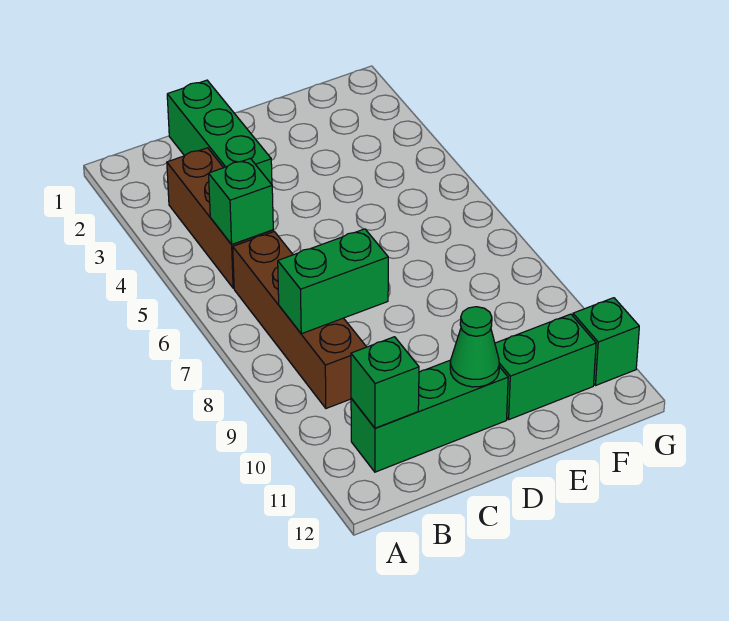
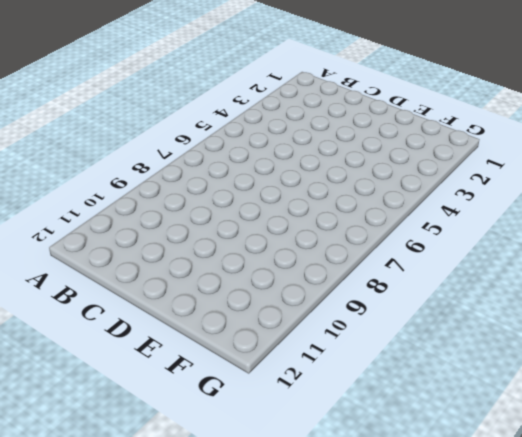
none -> brown 1x3 brick [167,148,273,288]
none -> brown 1x4 brick [233,232,366,408]

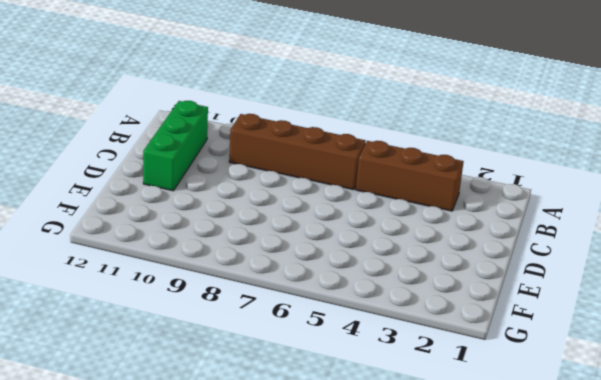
none -> green 1x3 brick [167,80,272,184]
none -> green 1x2 brick [495,314,596,419]

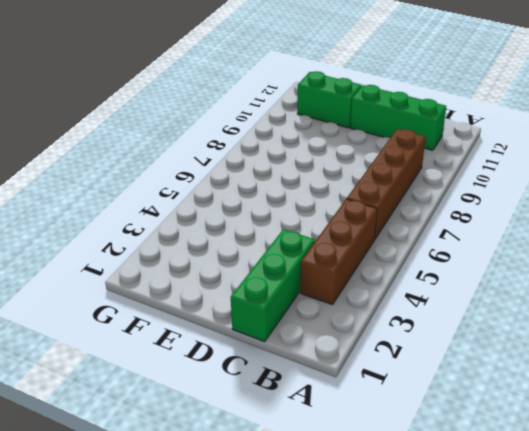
none -> green 1x1 brick [573,298,639,385]
none -> green 1x1 brick [209,158,273,244]

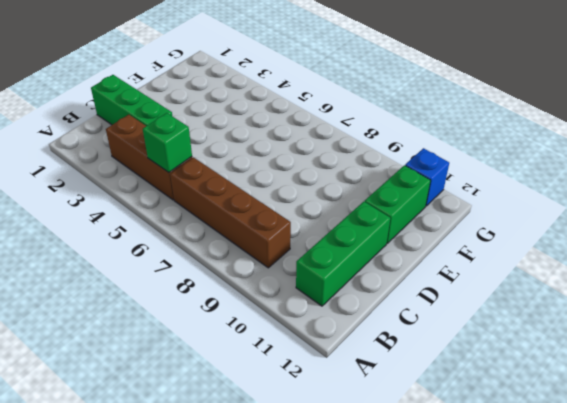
blue 1x1 brick [405,148,449,206] -> green 1x1 brick [573,298,639,385]
none -> green 1x2 brick [278,229,388,334]
none -> green 1x1 brick [351,337,419,428]

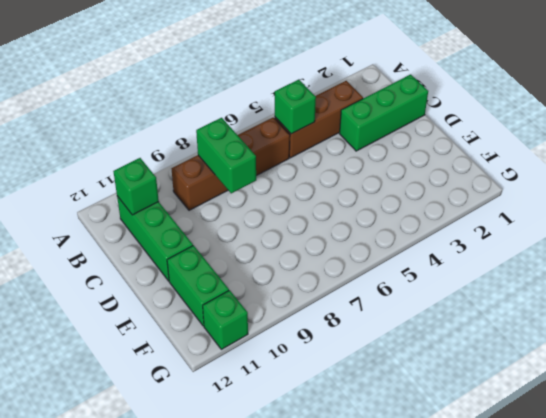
none -> green 1x1 cone [450,307,499,387]

